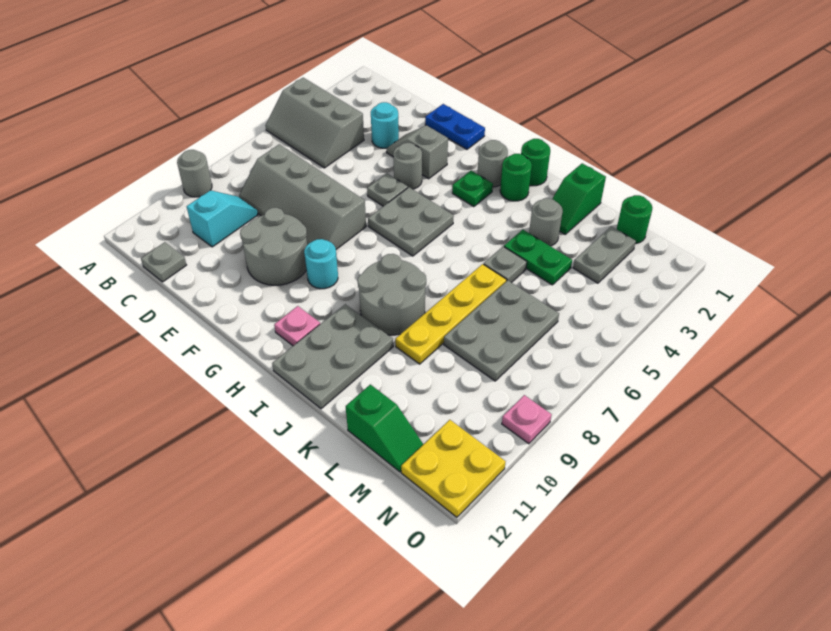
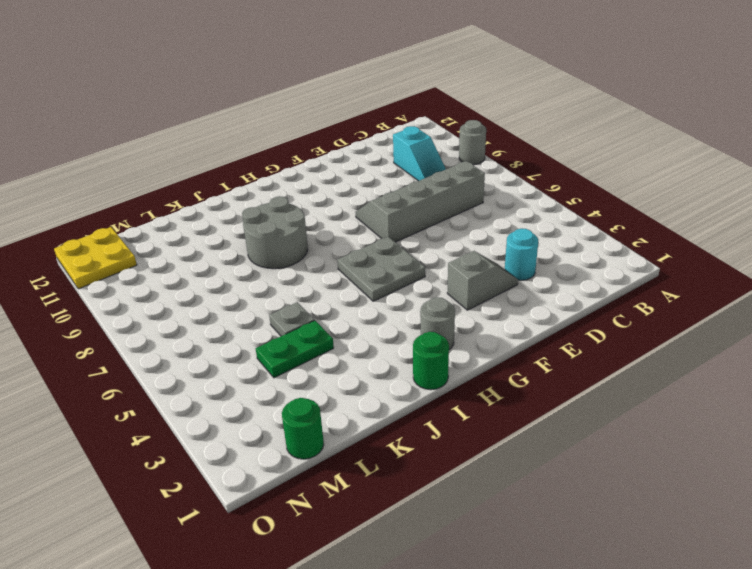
none -> grey 2x3 slope [265,78,364,168]
none -> grey 1x1 plate [141,242,186,282]
none -> blue 1x2 plate [425,104,485,149]
none -> grey 2x2 round brick [240,208,307,285]

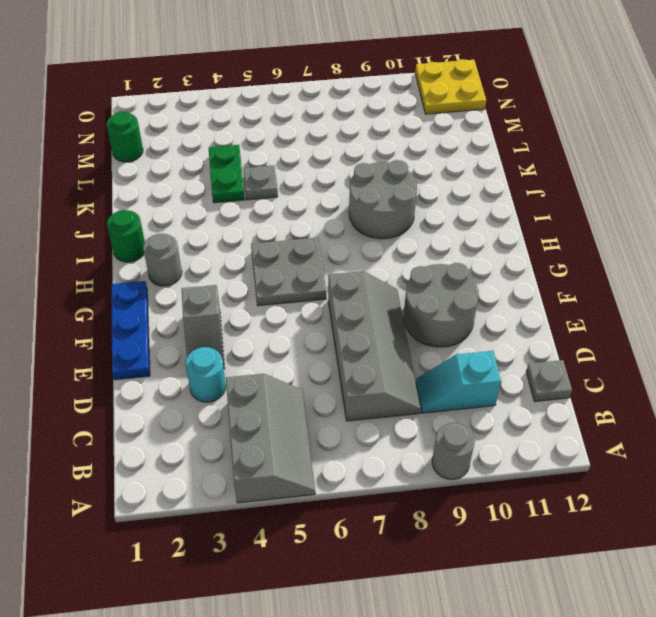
blue 1x3 plate [111,281,150,380] -> blue 1x2 plate [425,104,485,149]
none -> grey 1x1 round brick [393,143,422,189]
none -> grey 1x1 plate [367,173,408,206]
none -> cyan 1x1 round brick [304,239,338,289]
none -> green 1x1 plate [452,171,493,207]

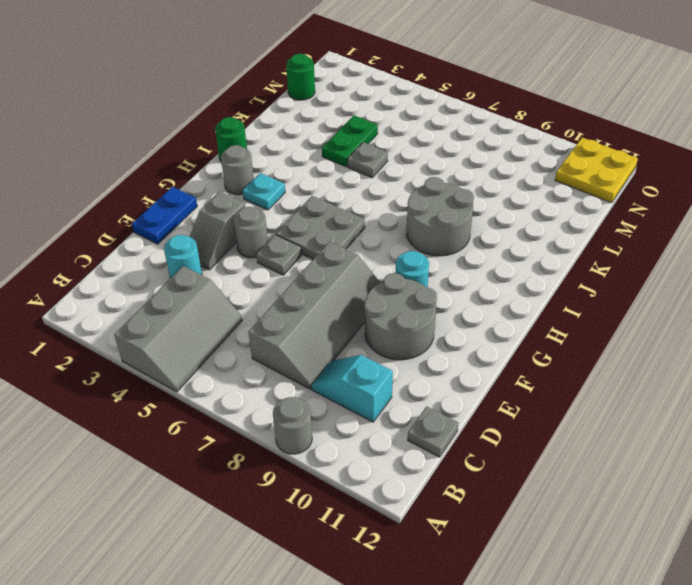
cyan 1x1 plate [243,173,285,210] -> green 1x1 plate [452,171,493,207]
none -> pink 1x1 plate [274,306,320,346]
none -> green 1x1 round brick [500,154,532,201]
none -> grey 2x3 plate [272,304,393,409]
none -> green 1x2 slope [552,163,606,234]

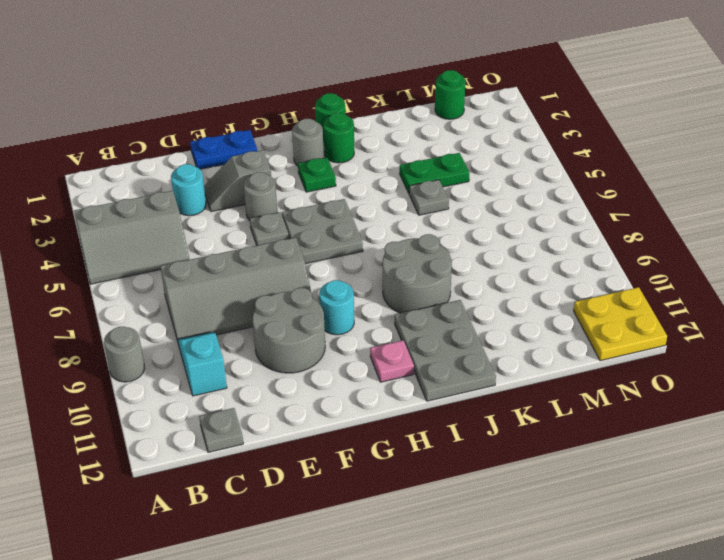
none -> green 1x2 slope [552,163,606,234]
none -> grey 1x1 round brick [529,198,563,246]
none -> yellow 1x4 plate [395,264,507,364]
none -> grey 2x3 plate [444,280,559,381]

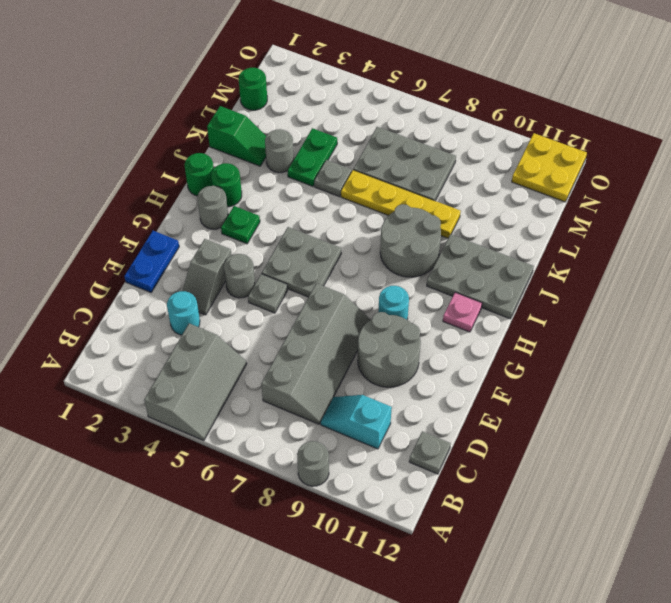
none -> green 1x2 slope [346,384,423,472]
none -> grey 1x2 plate [573,227,636,283]
none -> pink 1x1 plate [502,395,552,444]

